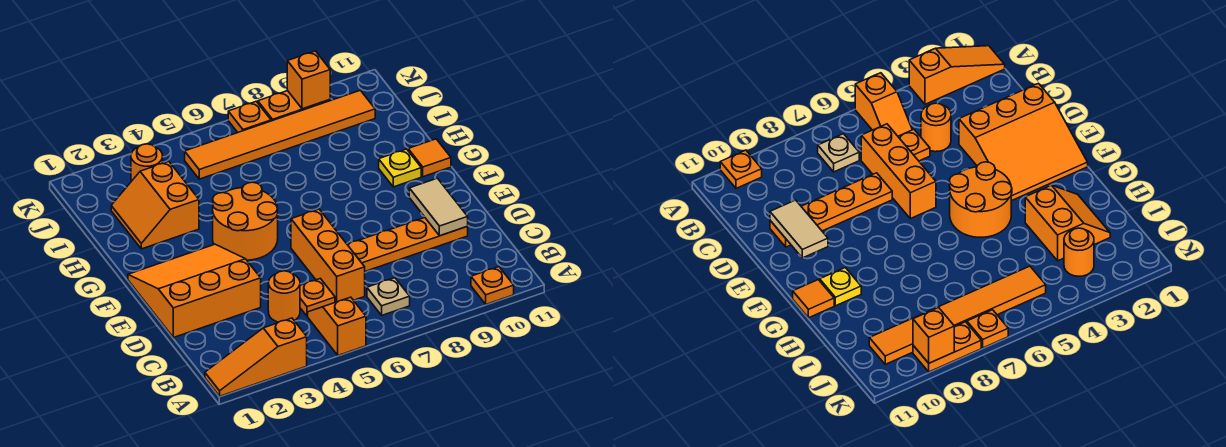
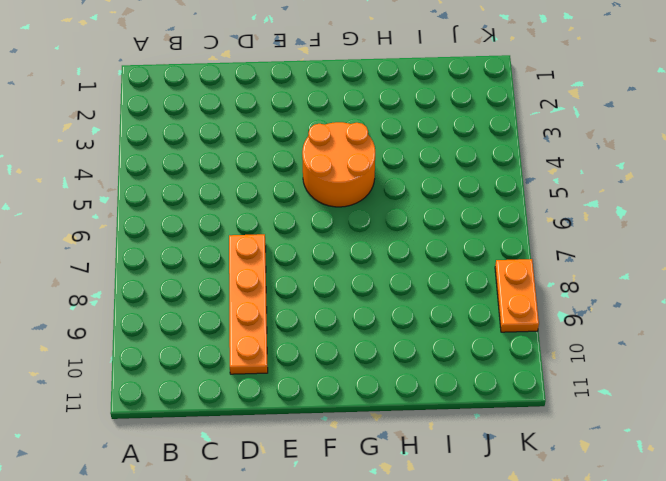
none -> orange 1x3 slope [205,318,307,396]
none -> orange 1x2 slope [308,297,366,355]
none -> orange 1x1 plate [471,267,514,304]

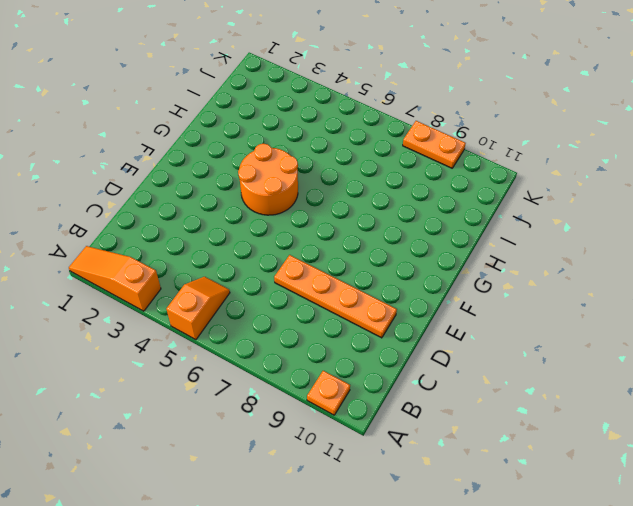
none -> tan 1x1 plate [367,278,410,315]
none -> orange 1x1 round brick [268,271,300,322]
none -> orange 1x1 plate [300,279,335,316]

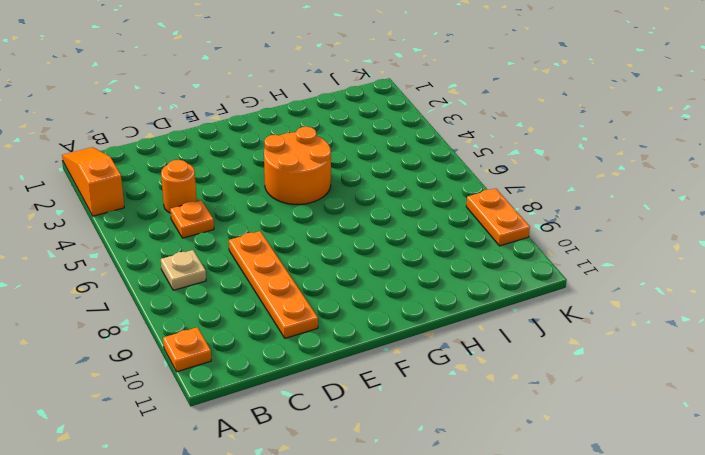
none -> orange 1x2 slope [308,297,366,355]
none -> orange 1x3 brick [291,209,365,302]
none -> orange 3x3 slope [128,244,261,338]

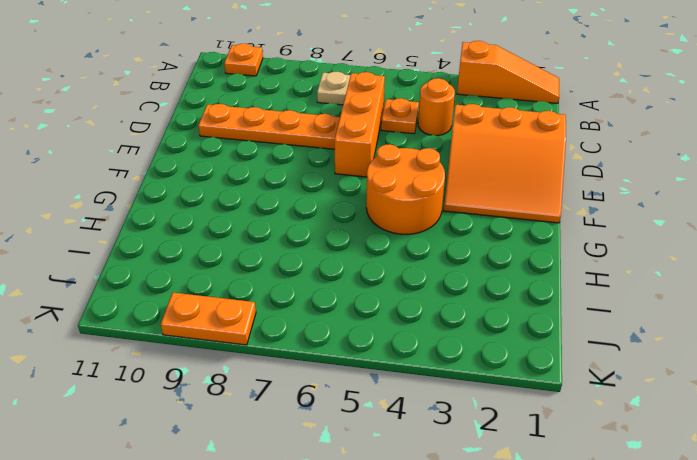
none -> orange 1x2 slope [308,297,366,355]
none -> yellow 1x1 plate [379,149,421,187]
none -> orange 1x1 tile [408,139,451,177]

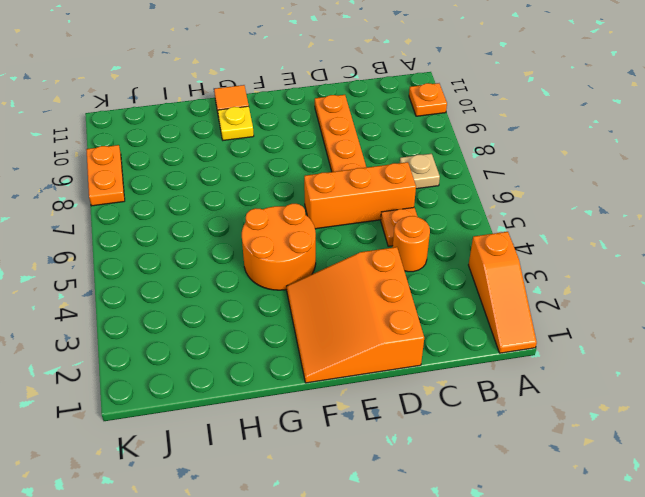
none -> orange 1x2 slope [308,297,366,355]
none -> orange 2x2 slope [111,161,199,249]
none -> orange 1x1 round brick [131,144,163,181]

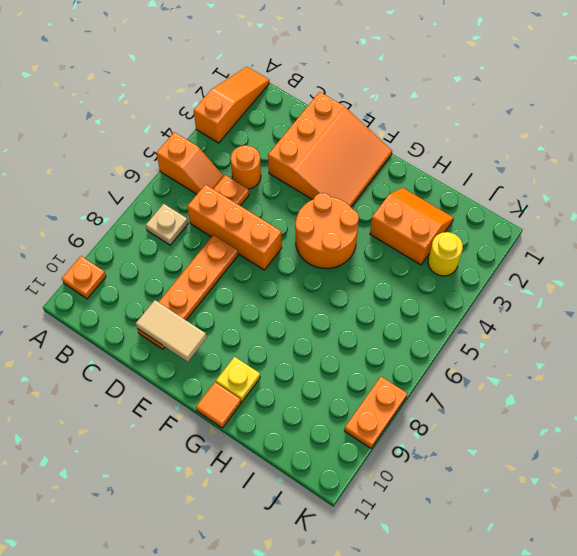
yellow 1x1 round brick [428,232,463,276] -> orange 1x1 round brick [131,144,163,181]
none -> orange 1x6 tile [185,90,375,179]
none -> orange 1x1 plate [228,101,271,132]
none -> orange 1x1 brick [287,51,330,109]

